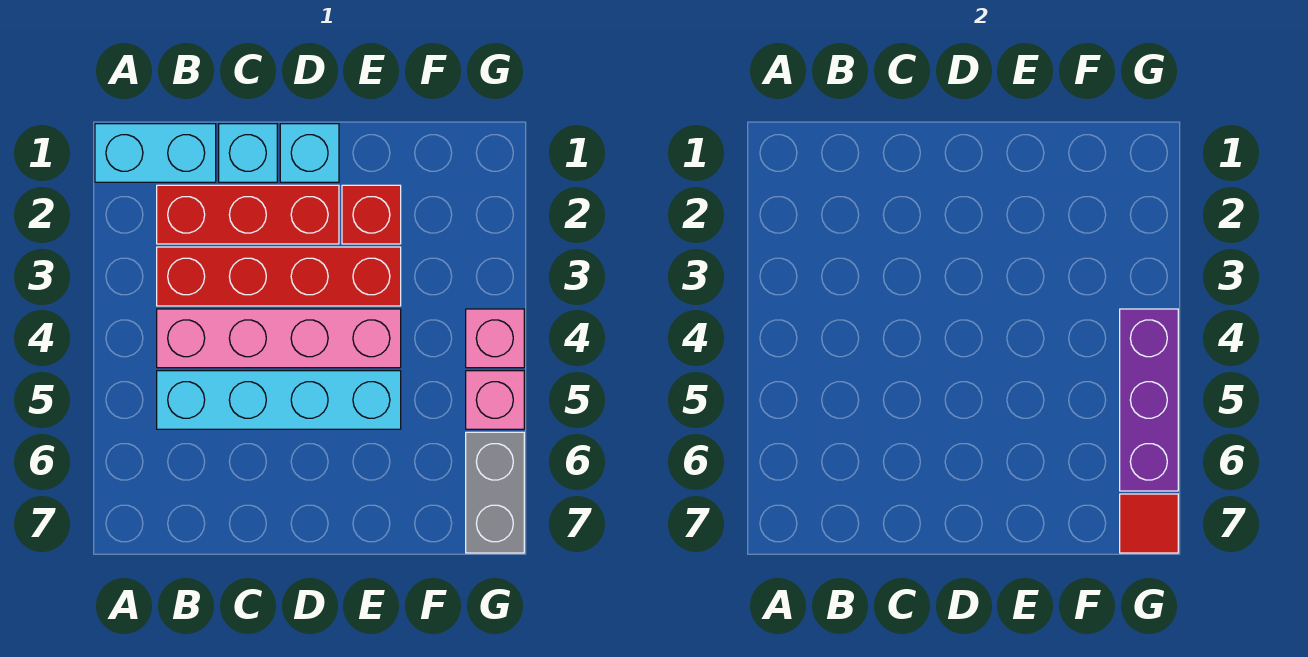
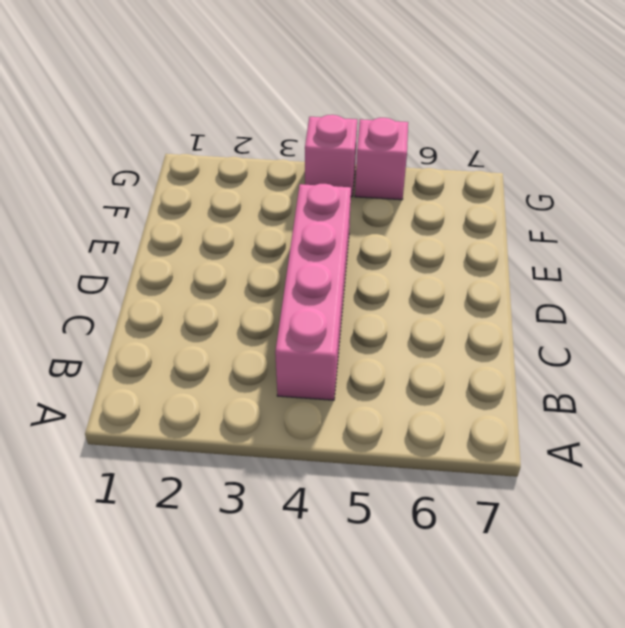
none -> cyan 1x2 brick [95,124,216,182]
none -> red 1x3 brick [157,185,339,244]
none -> red 1x4 brick [157,247,401,306]

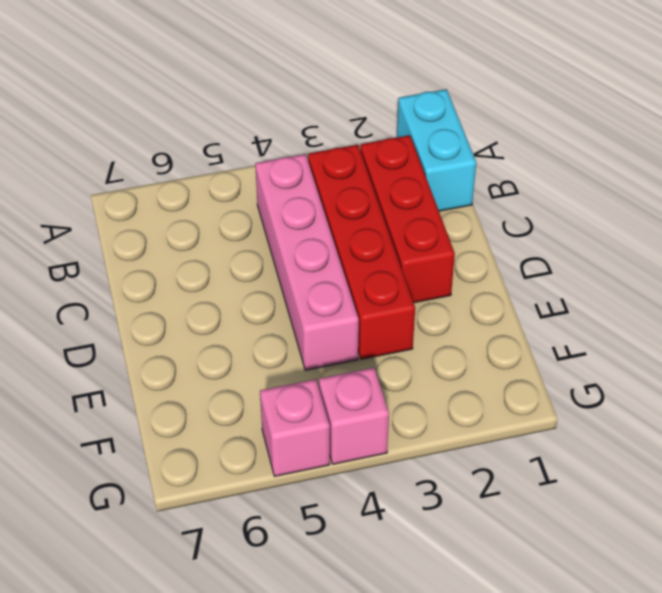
none -> cyan 1x4 brick [157,371,401,429]
none -> cyan 1x1 brick [219,124,277,182]
none -> cyan 1x1 brick [280,124,339,182]

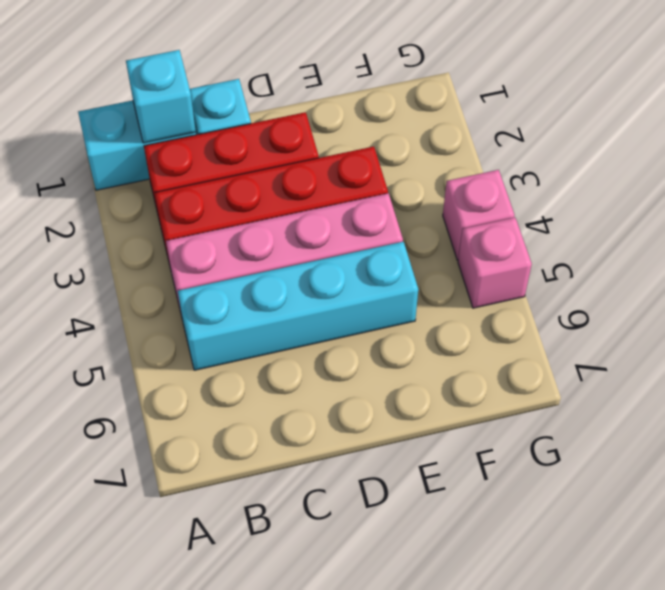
cyan 1x1 brick [126,50,196,143] -> cyan 1x1 brick moved to [280,124,339,182]
none -> red 1x1 brick [342,185,401,244]
none -> grey 1x2 brick [466,432,524,553]
none -> purple 1x3 brick [1120,309,1178,491]

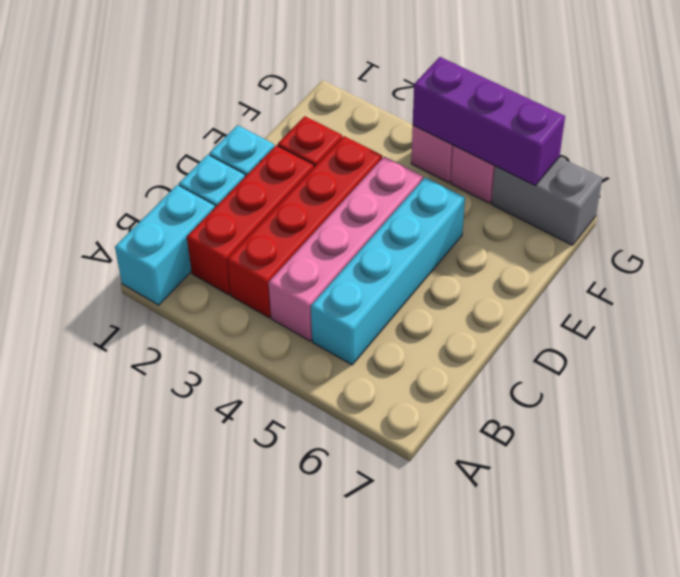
none -> red 1x1 tile [1120,494,1178,553]

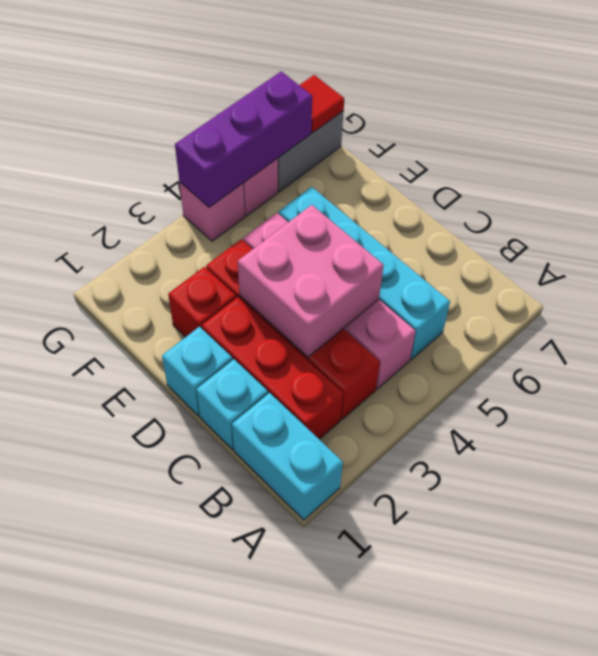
pink 2x2 brick [238,205,384,357] -> none

